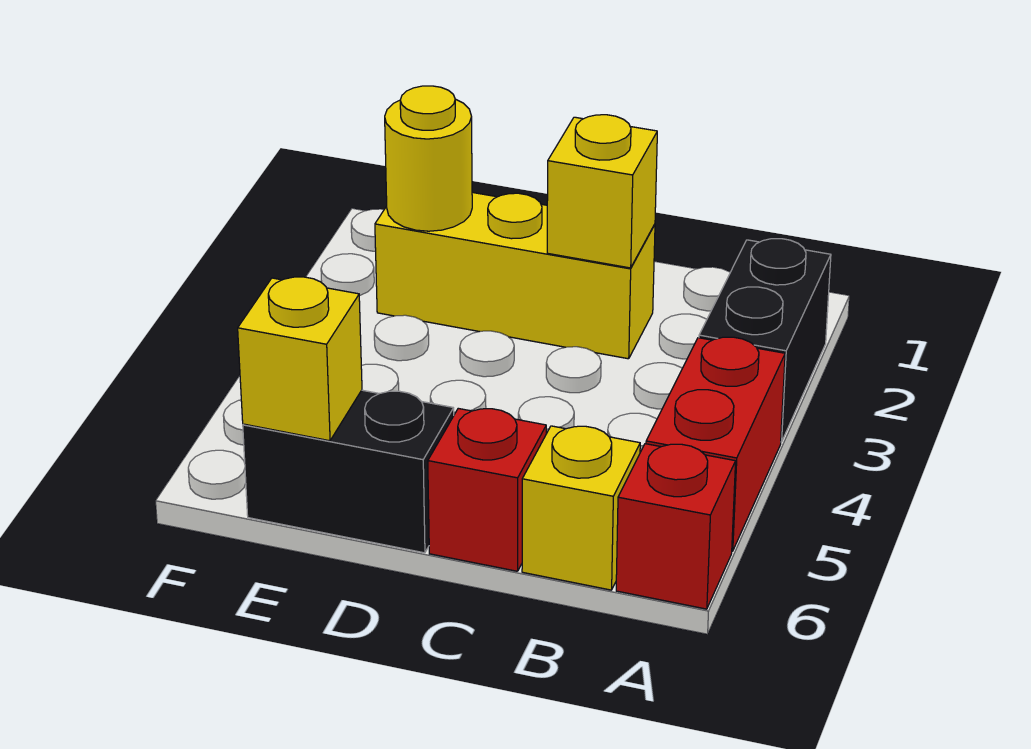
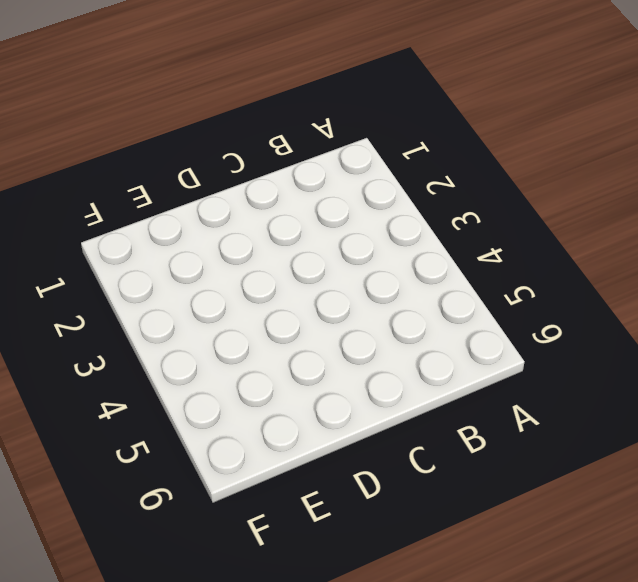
none -> black 1x2 brick [699,239,831,442]
none -> red 1x2 brick [646,337,785,551]

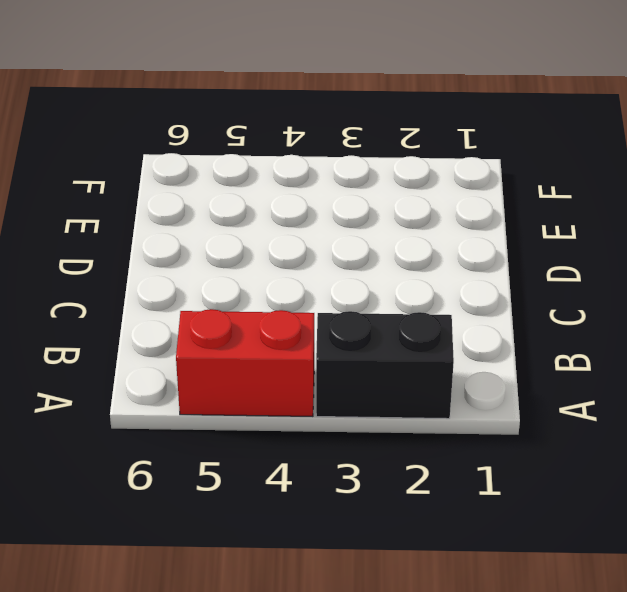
none -> red 1x1 brick [616,444,736,609]
none -> yellow 1x1 brick [522,426,640,590]

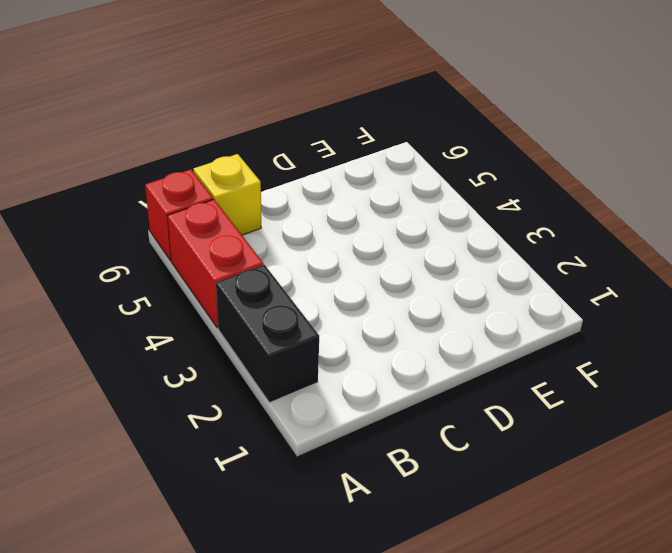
none -> yellow 1x3 brick [375,192,655,359]
none -> red 1x1 brick [428,408,546,571]

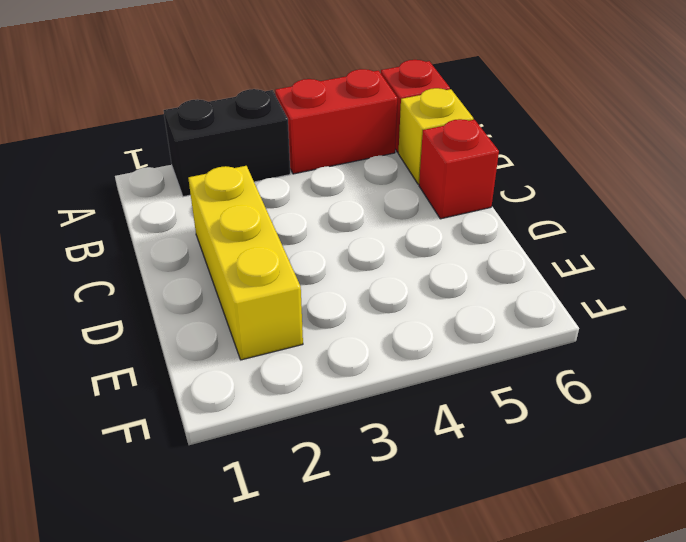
none -> black 1x2 brick [243,390,454,553]
none -> yellow 1x1 brick [547,115,657,268]

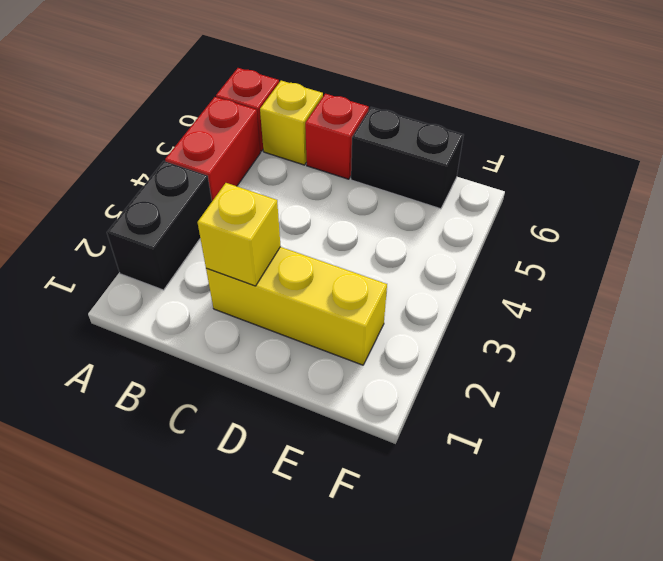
none -> yellow 1x1 round brick [385,86,472,231]
none -> yellow 1x1 brick [238,277,362,441]

